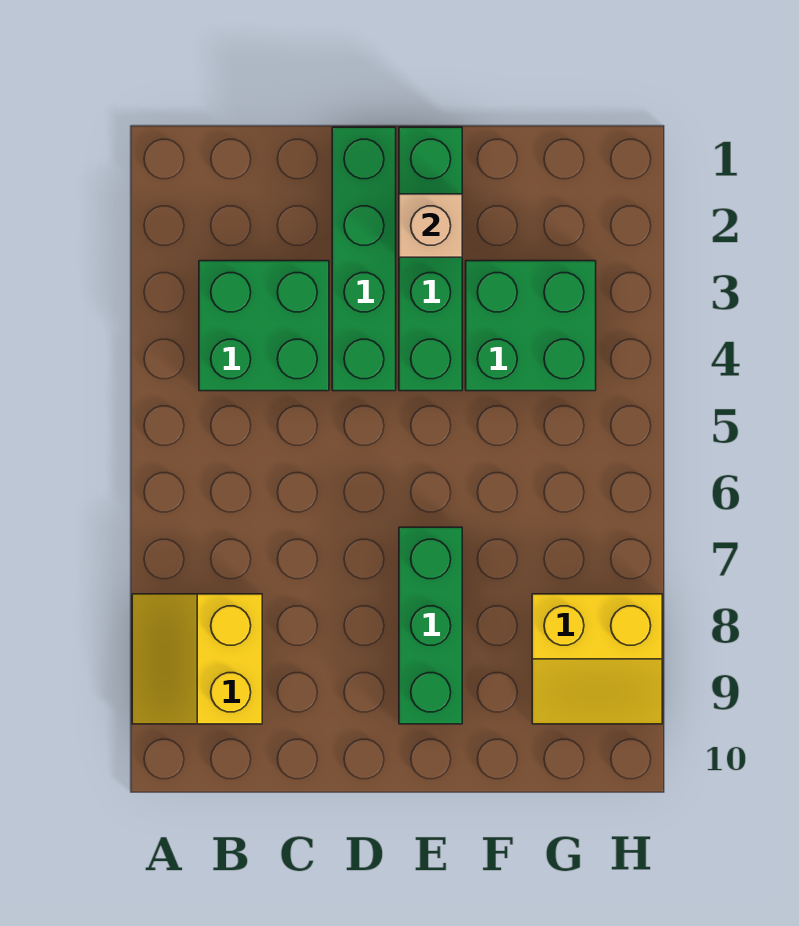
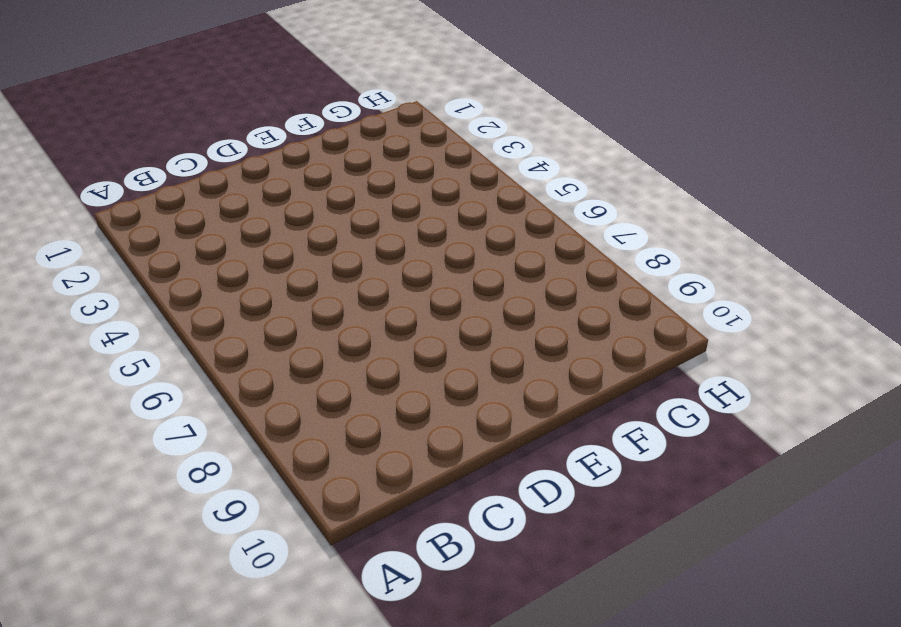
none -> yellow 2x2 slope [132,594,262,724]
none -> green 2x2 brick [199,261,329,391]

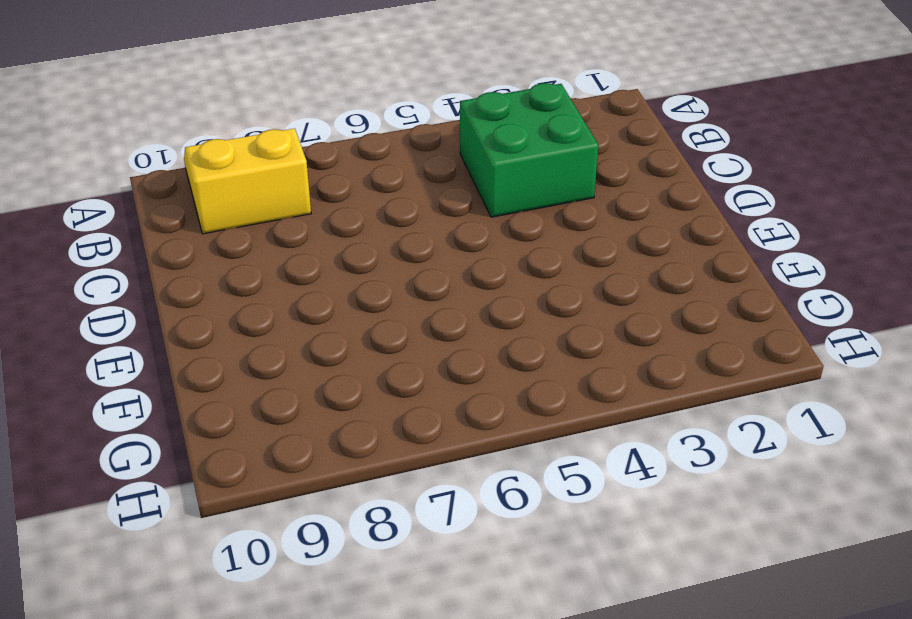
none -> green 1x4 brick [332,127,396,391]
none -> green 1x4 brick [399,127,462,391]

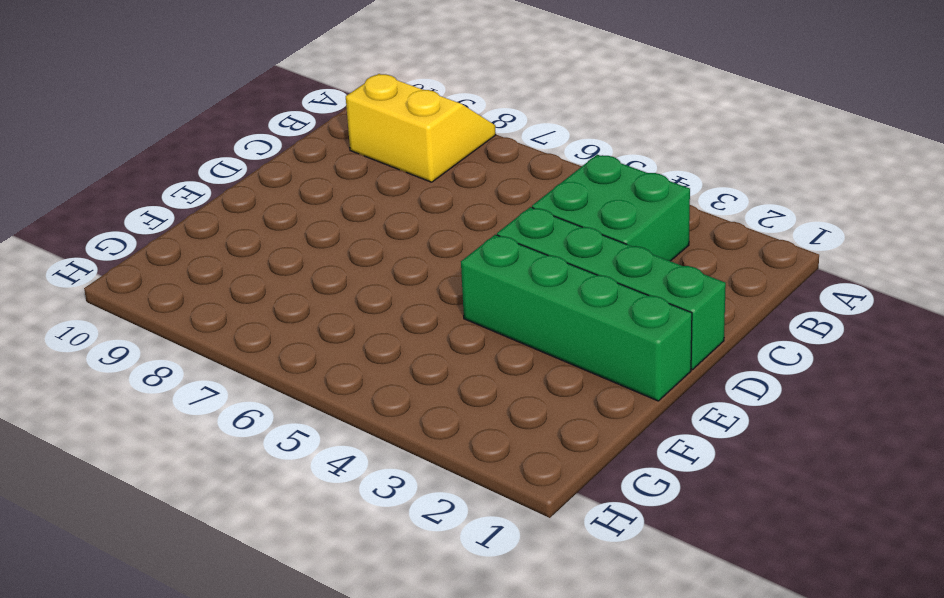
none -> green 1x3 brick [399,527,462,724]
none -> green 2x2 brick [466,261,596,391]

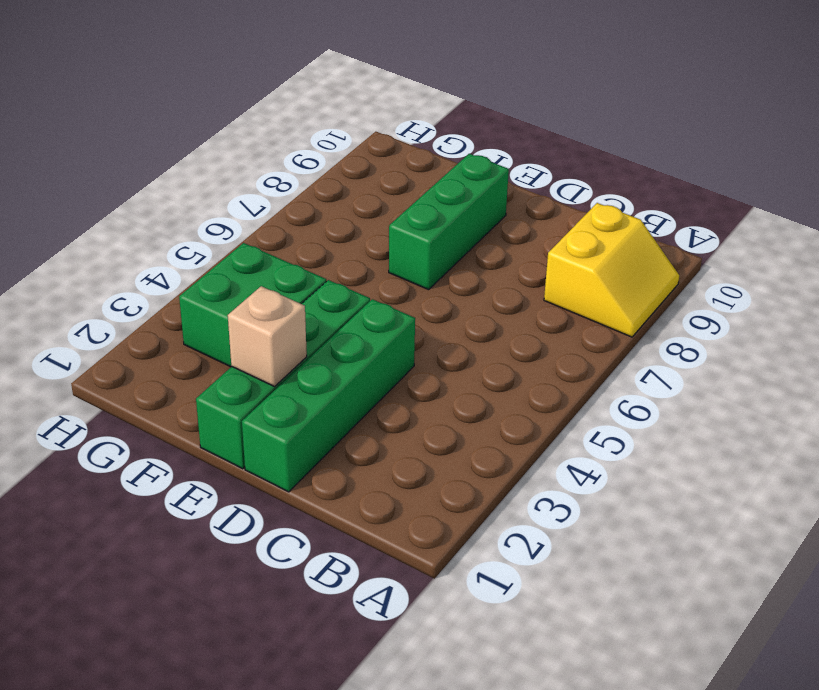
none -> green 2x2 brick [199,261,329,391]
none -> yellow 2x2 slope [532,594,662,724]

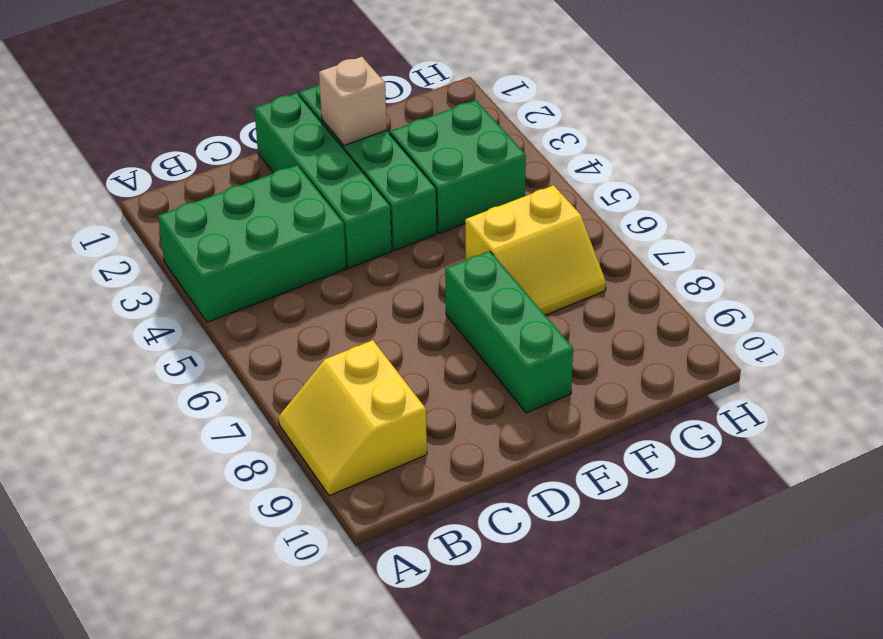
green 2x3 brick [158,165,346,322] -> green 2x2 brick [199,261,329,391]
yellow 2x2 slope [465,185,606,315] -> yellow 2x2 slope moved to [532,594,662,724]

